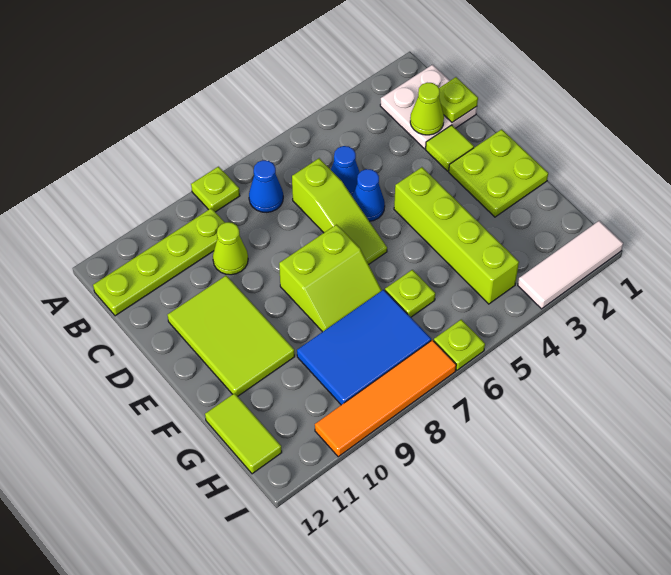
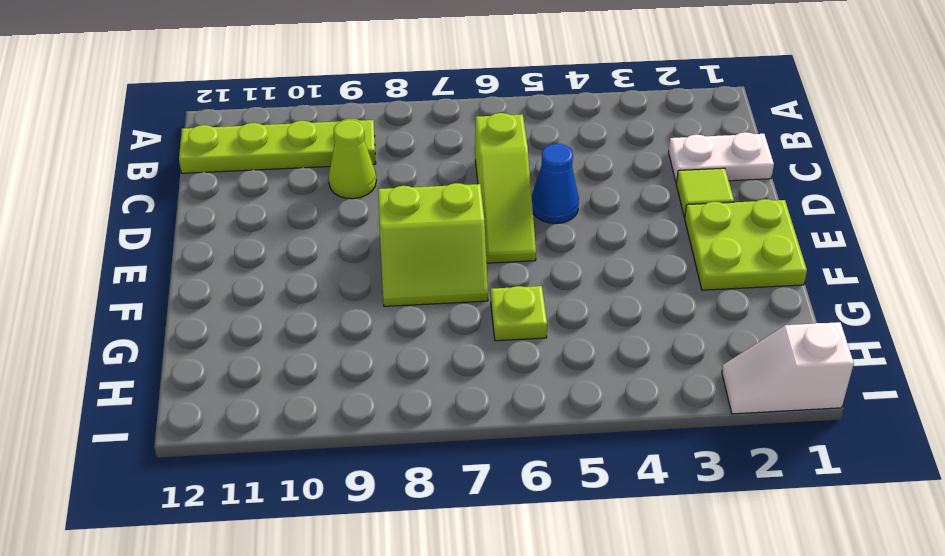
white 1x2 plate [669,132,774,183] -> white 2x2 plate [380,65,477,149]
white 1x2 slope [722,322,854,414] -> white 1x3 tile [518,221,623,309]
none -> lime 1x1 plate [191,167,240,212]
none -> blue 1x1 cone [249,160,283,213]
none -> blue 1x1 cone [331,146,360,196]

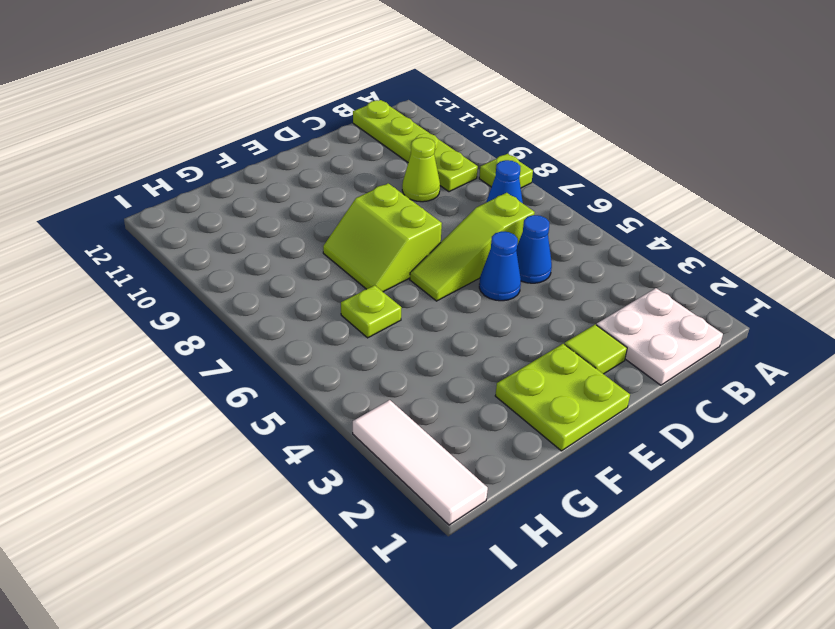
none -> lime 2x3 tile [168,276,295,396]
none -> lime 1x4 brick [394,167,519,304]
none -> blue 2x3 tile [297,290,431,405]

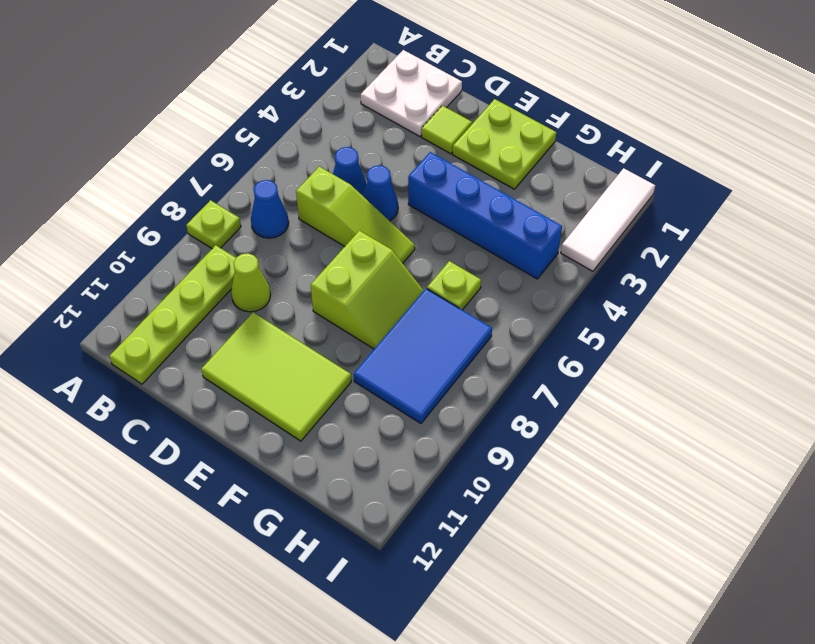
blue 1x4 brick [408,152,562,279] -> lime 1x4 brick [394,167,519,304]
none -> lime 1x2 tile [205,393,282,474]
none -> lime 1x1 plate [434,319,485,370]
none -> orange 1x4 tile [315,340,456,457]

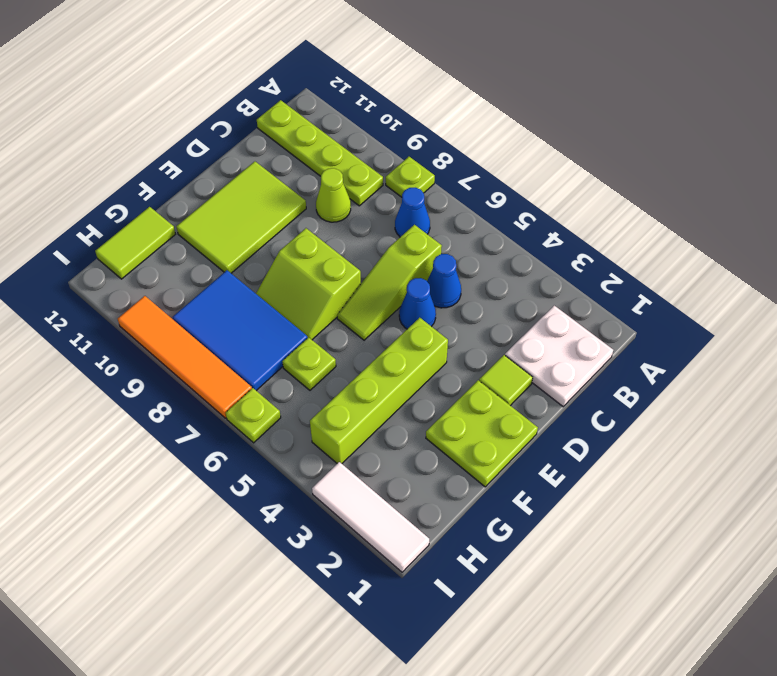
none -> lime 1x1 plate [439,77,478,122]
none -> lime 1x1 cone [410,83,444,135]

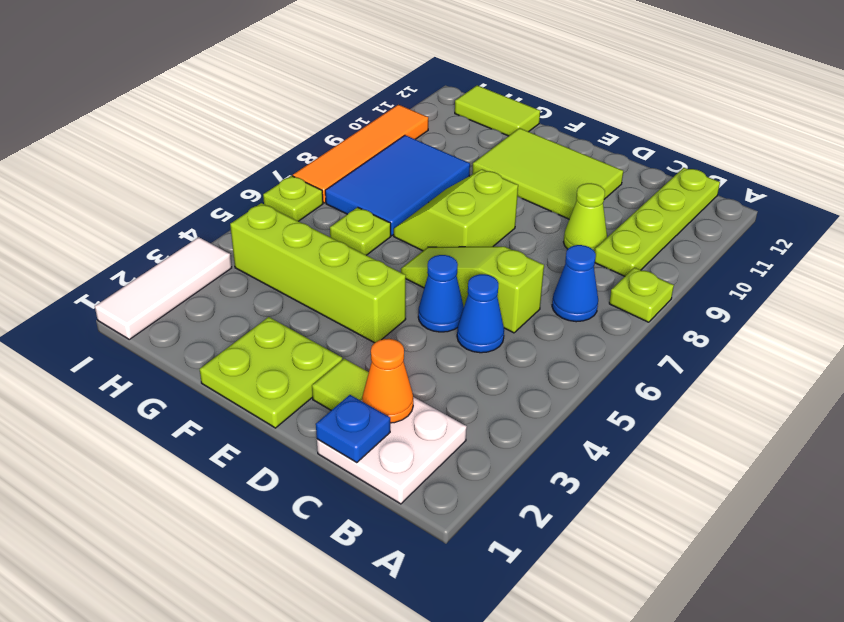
blue 1x1 plate [316,395,390,463] -> lime 1x1 plate [439,77,478,122]
orange 1x1 cone [362,339,413,423] -> lime 1x1 cone [410,83,444,135]

